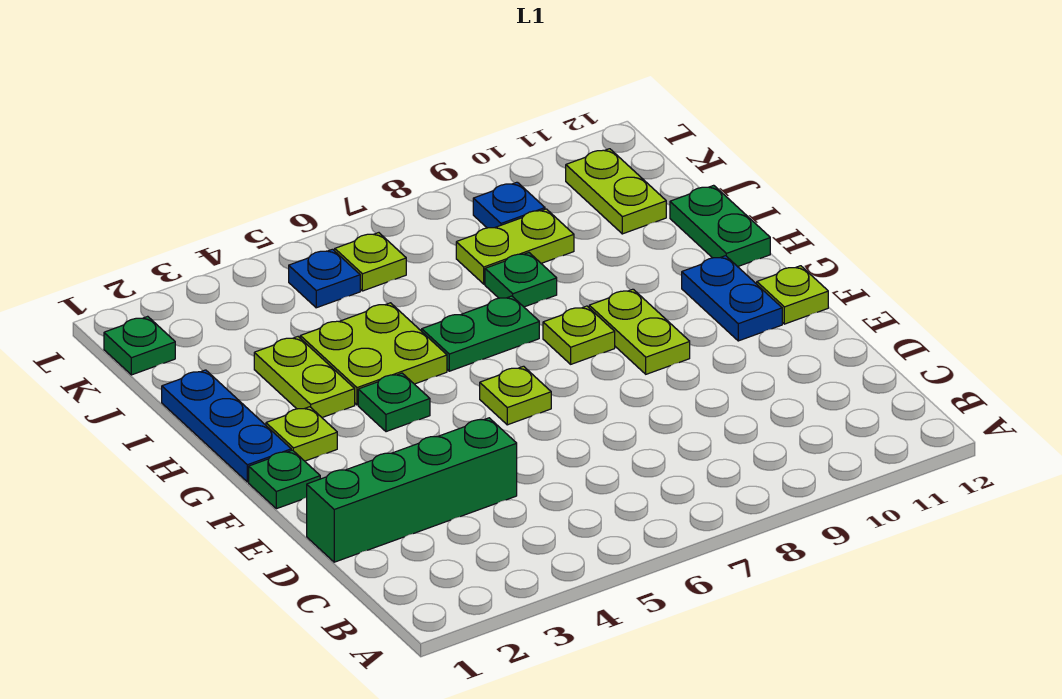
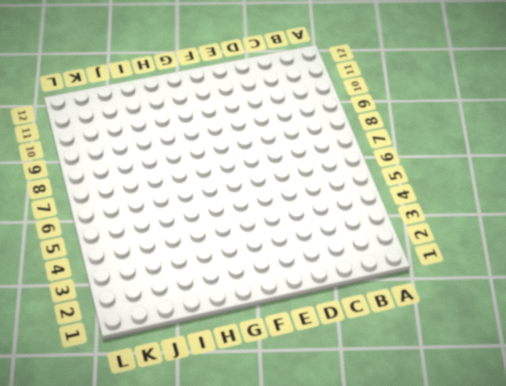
none -> green 1x4 brick [307,418,517,562]
none -> green 1x1 plate [249,450,320,509]
none -> lime 1x1 plate [480,366,551,425]

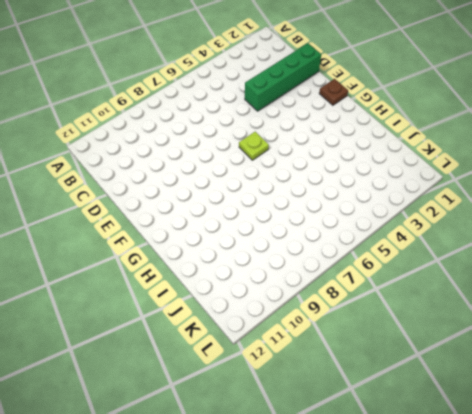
brown 1x1 plate [319,79,348,105] -> green 1x1 plate [249,450,320,509]
none -> lime 1x2 plate [589,289,690,374]
none -> blue 1x2 plate [682,256,782,341]
none -> lime 1x1 plate [757,266,828,324]

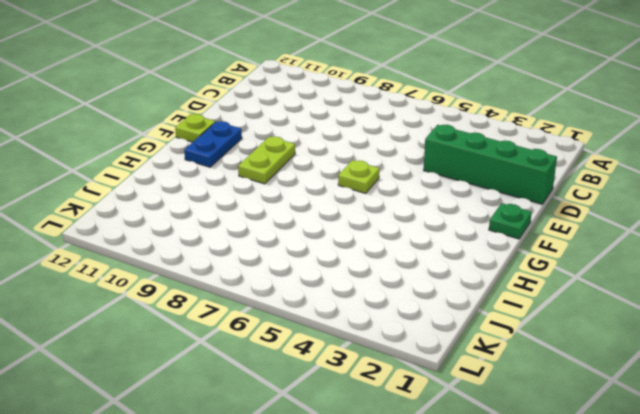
none -> blue 1x3 plate [162,370,291,482]
none -> lime 1x1 plate [266,407,337,461]
none -> green 1x1 plate [358,373,430,432]

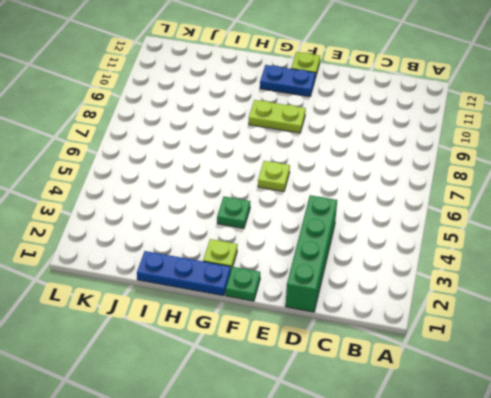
none -> lime 1x1 plate [543,306,615,364]
none -> lime 1x2 plate [254,337,355,417]
none -> lime 2x2 plate [300,303,447,405]

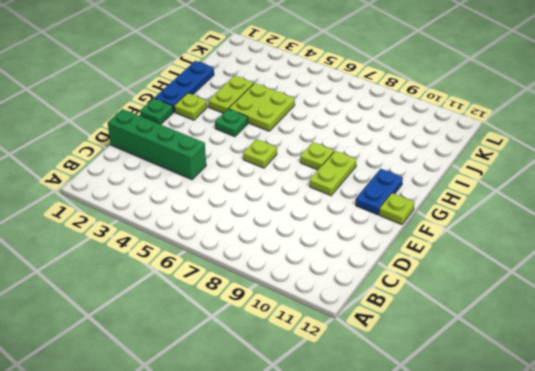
none -> green 1x2 plate [422,296,539,371]
none -> green 1x2 plate [670,185,770,267]
none -> green 1x1 plate [485,253,557,307]

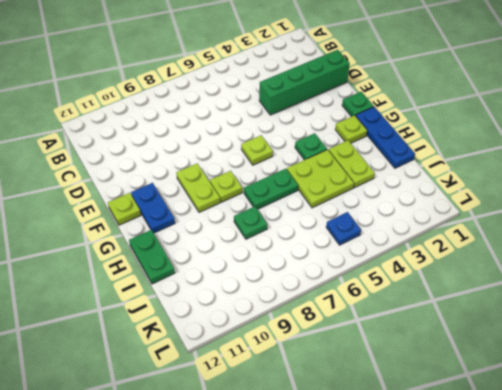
none -> lime 1x2 plate [456,209,574,284]
none -> lime 1x2 plate [566,149,666,234]
none -> green 1x1 plate [104,316,175,375]

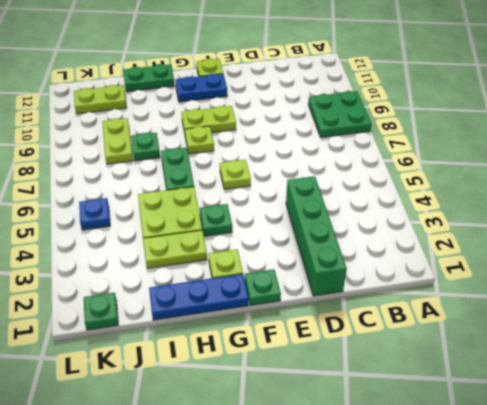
green 2x2 plate [308,91,372,137] -> none
none -> lime 1x1 plate [335,233,406,291]
none -> blue 1x1 plate [473,182,545,228]

